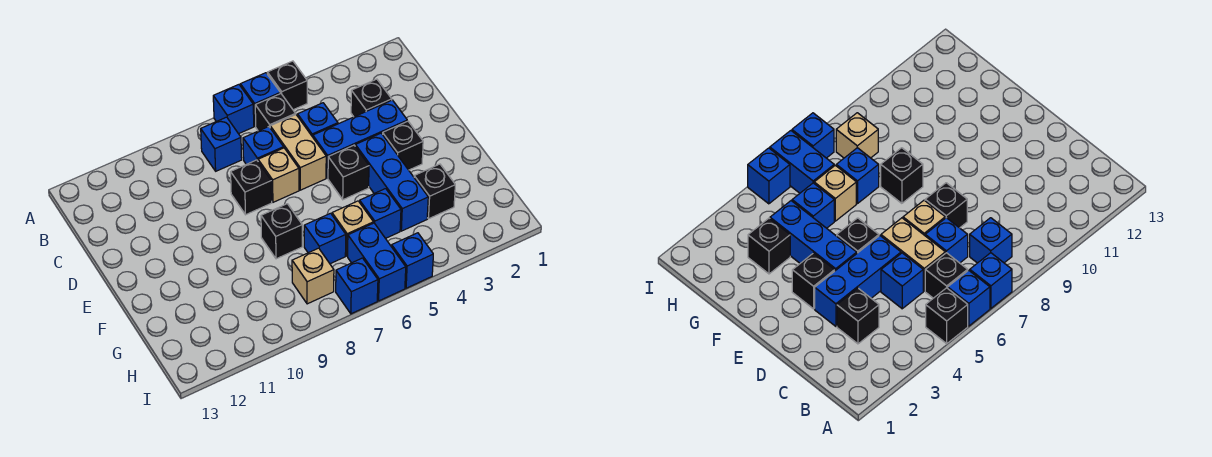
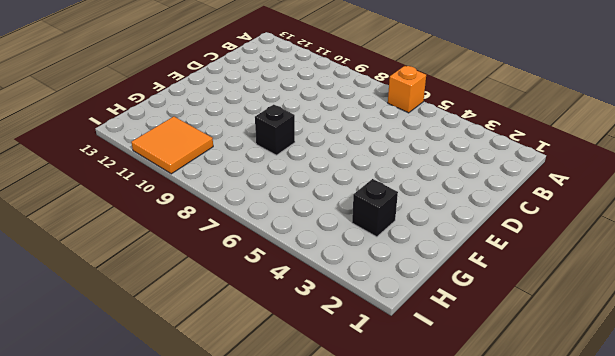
orange 1x1 brick [388,66,426,113] -> blue 1x1 brick [240,73,280,126]
orange 2x2 tile [131,117,213,174] -> none
none -> black 1x1 brick [267,61,307,110]
none -> blue 1x1 brick [213,85,254,134]
none -> black 1x1 brick [255,94,296,131]

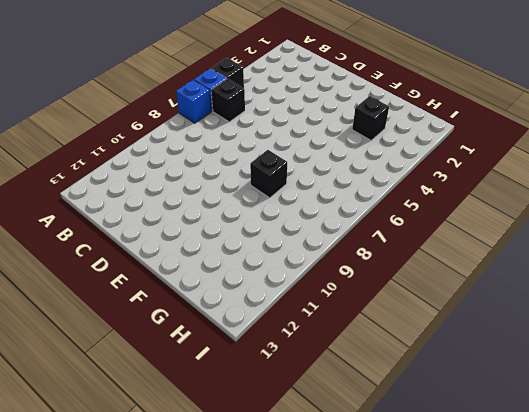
none -> blue 1x1 brick [201,117,242,171]
none -> black 1x1 brick [351,79,392,117]
none -> blue 1x1 brick [298,103,338,137]

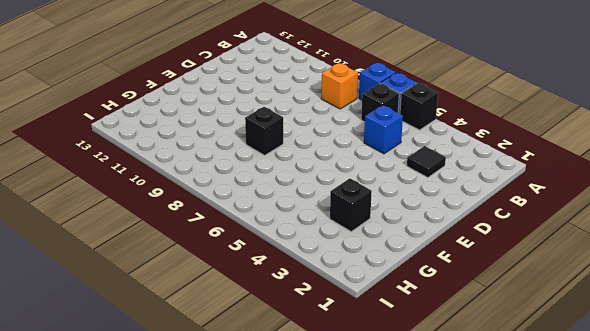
orange 1x1 brick [321,63,358,109] -> blue 1x1 brick [201,117,242,171]
black 1x1 tile [407,146,446,178] -> black 1x1 brick [351,79,392,117]
none -> tan 1x2 brick [270,115,326,190]
none -> blue 1x1 brick [243,127,284,164]
none -> blue 1x3 brick [313,100,407,178]

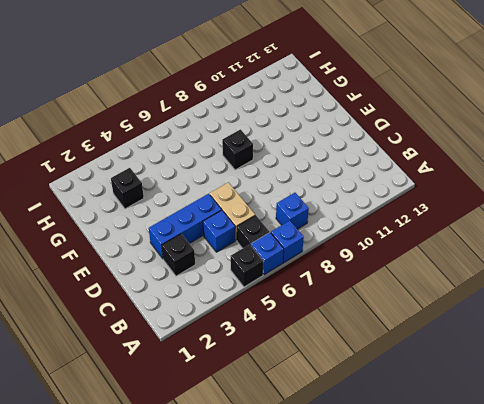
none -> blue 1x1 brick [243,127,284,164]
none -> tan 1x1 brick [258,148,299,202]
none -> black 1x1 brick [231,160,272,215]

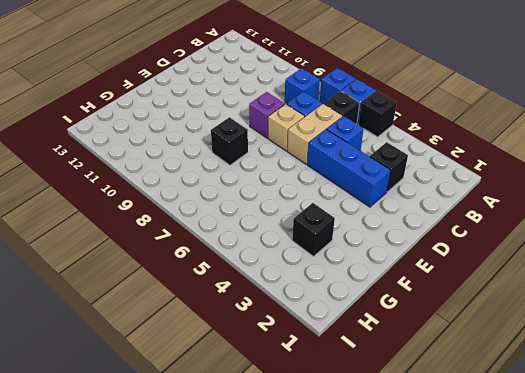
purple 1x1 brick [249,92,285,138] -> black 1x1 brick [231,160,272,215]
none -> black 1x1 brick [383,121,423,170]
none -> blue 1x3 brick [355,133,428,231]
none -> black 1x1 brick [328,145,369,200]

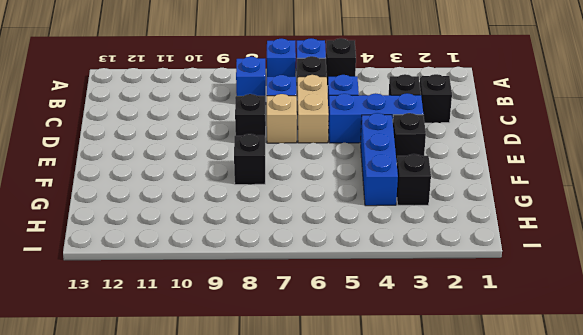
black 1x1 brick [420,74,452,123] -> black 1x1 brick moved to [328,145,369,200]
none -> blue 1x1 brick [360,189,401,238]
none -> tan 1x1 brick [332,201,373,256]
none -> blue 1x1 brick [304,213,346,264]

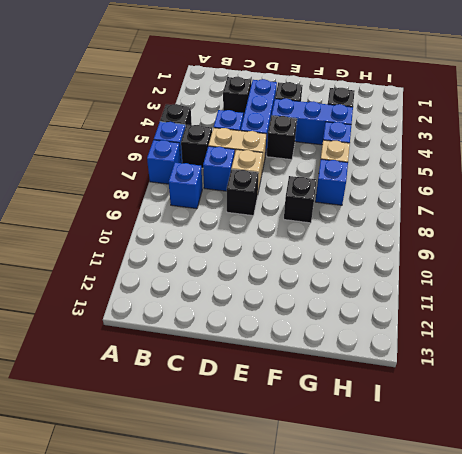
none -> blue 1x2 brick [348,223,406,301]
none -> tan 1x1 brick [292,248,334,304]
none -> blue 1x1 brick [392,233,433,288]

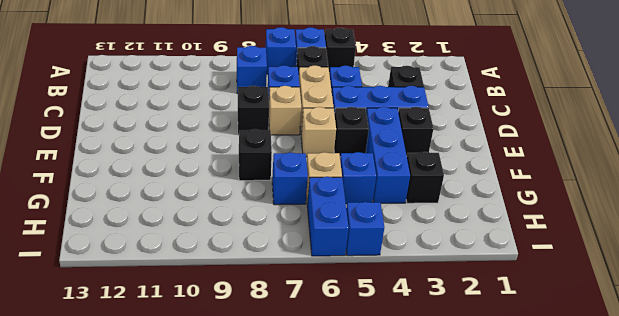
tan 1x1 brick [301,107,336,157] -> tan 1x1 brick moved to [292,248,334,304]
none -> blue 1x1 brick [336,258,378,314]

